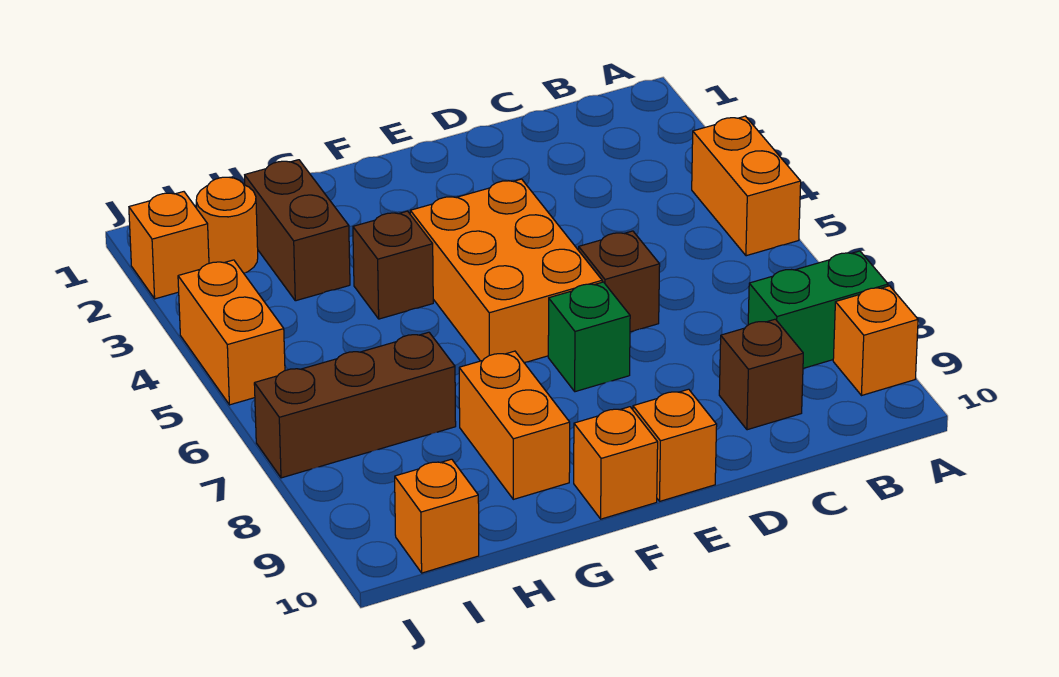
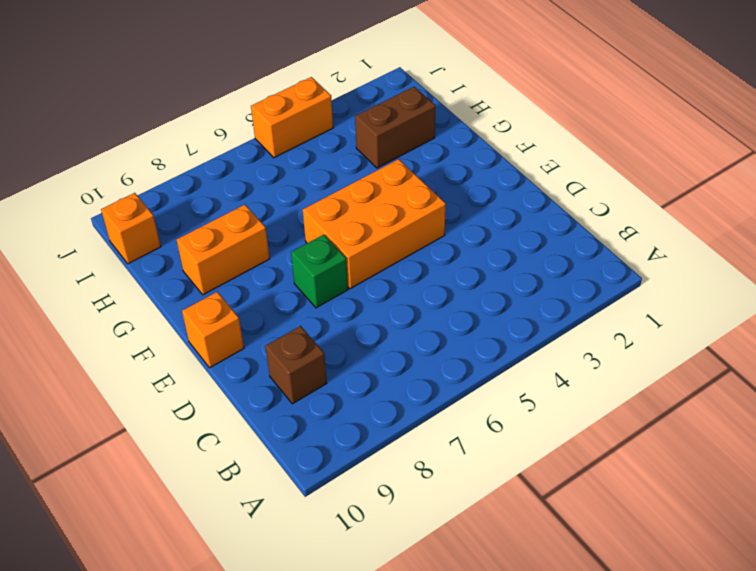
none -> orange 1x2 brick [692,116,801,256]
none -> green 1x2 brick [748,251,888,368]
none -> orange 1x1 brick [833,286,918,396]

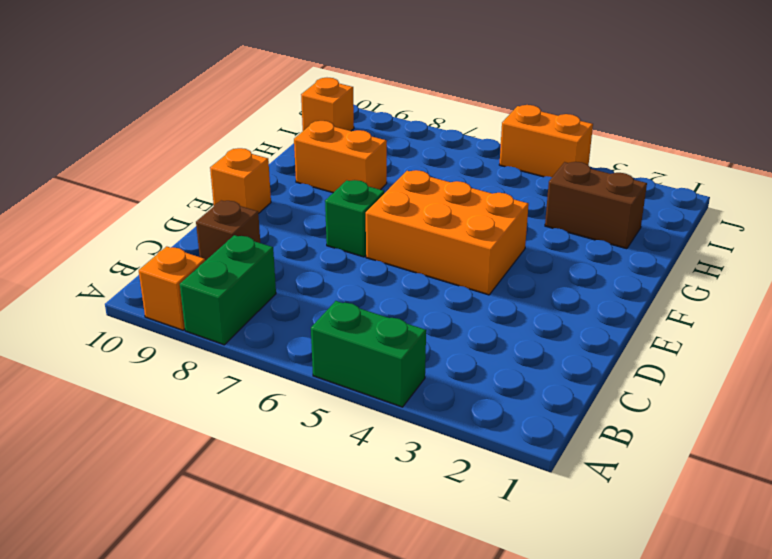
green 1x2 brick [311,301,426,407] -> orange 1x2 brick [692,116,801,256]
none -> brown 1x1 brick [579,231,660,332]
none -> orange 1x1 brick [574,407,658,519]
none -> brown 1x1 brick [353,211,433,319]

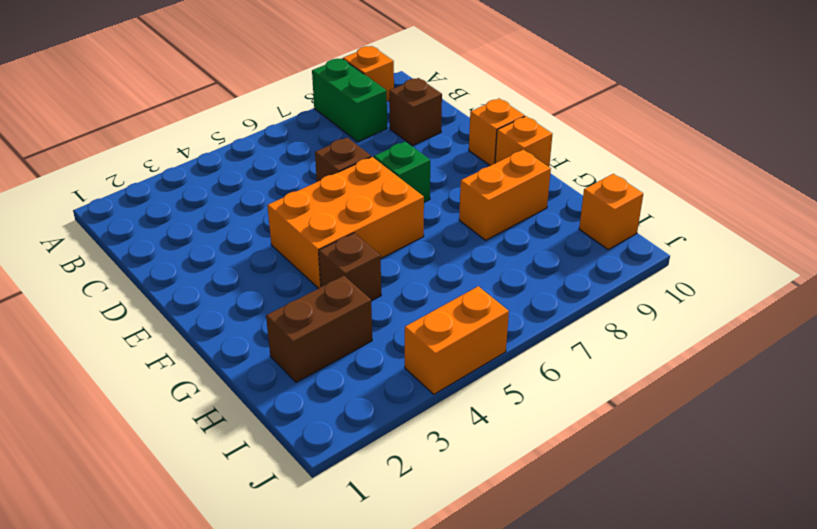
none -> orange 1x2 brick [692,116,801,256]
none -> brown 1x3 brick [254,332,456,478]
none -> orange 1x1 round brick [196,177,258,273]

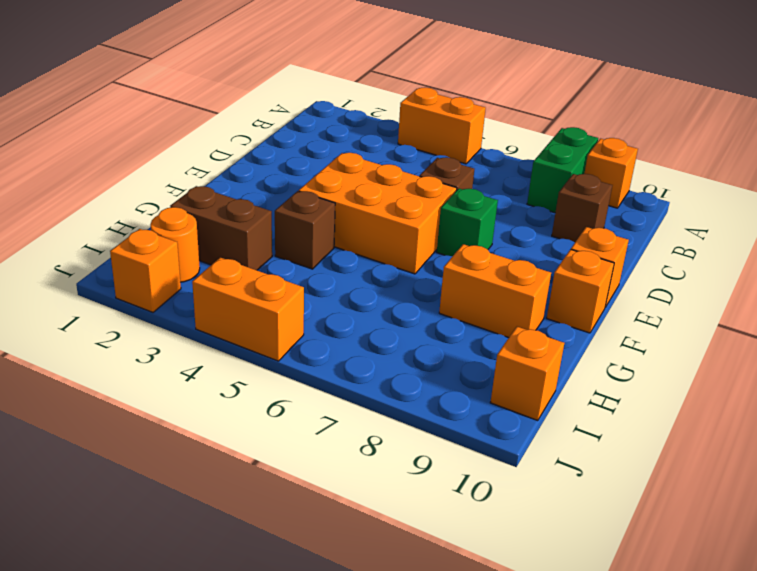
none -> brown 1x3 brick [254,332,456,478]

